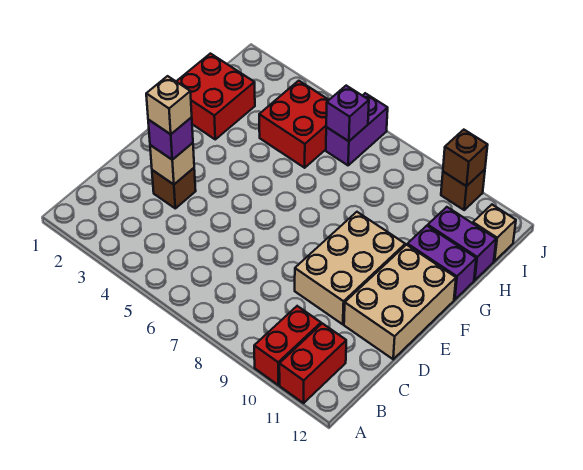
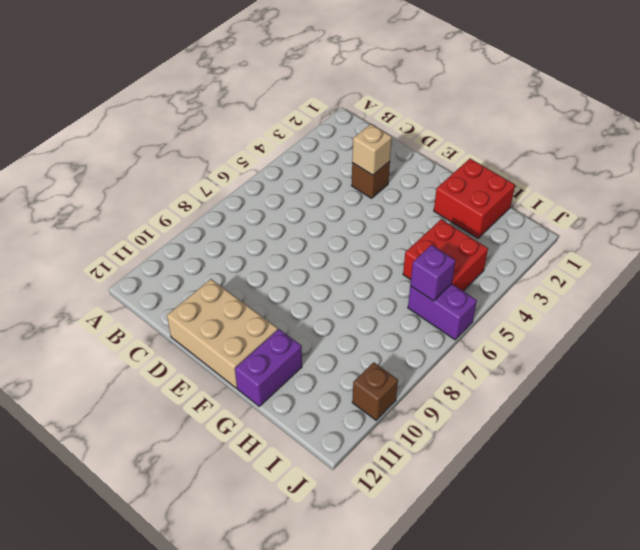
none -> red 1x2 brick [254,306,321,385]
none -> red 1x2 brick [279,323,346,403]
none -> tan 2x3 brick [295,212,405,324]

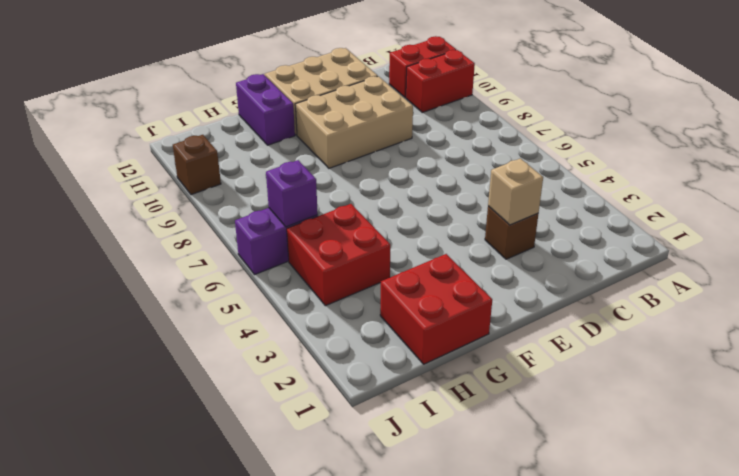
none -> purple 1x2 brick [428,207,496,280]
none -> tan 1x1 brick [473,205,516,261]
none -> brown 1x1 brick [443,130,488,186]

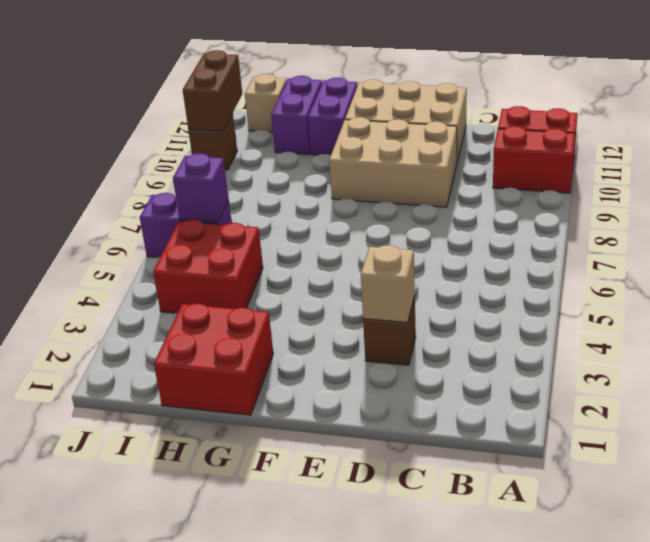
brown 1x2 brick [183,50,242,131] -> brown 1x1 brick [443,130,488,186]
none -> purple 1x1 brick [148,117,193,160]
none -> tan 1x1 brick [146,76,192,134]

